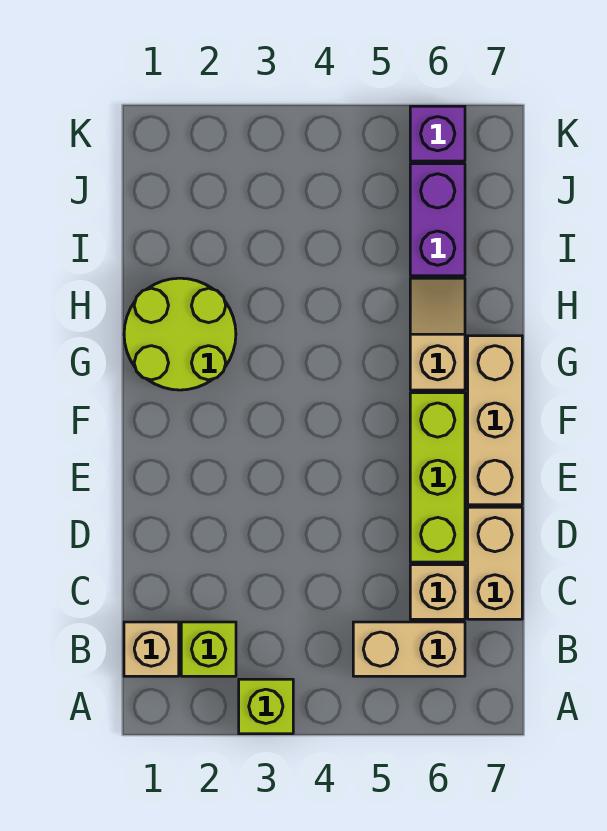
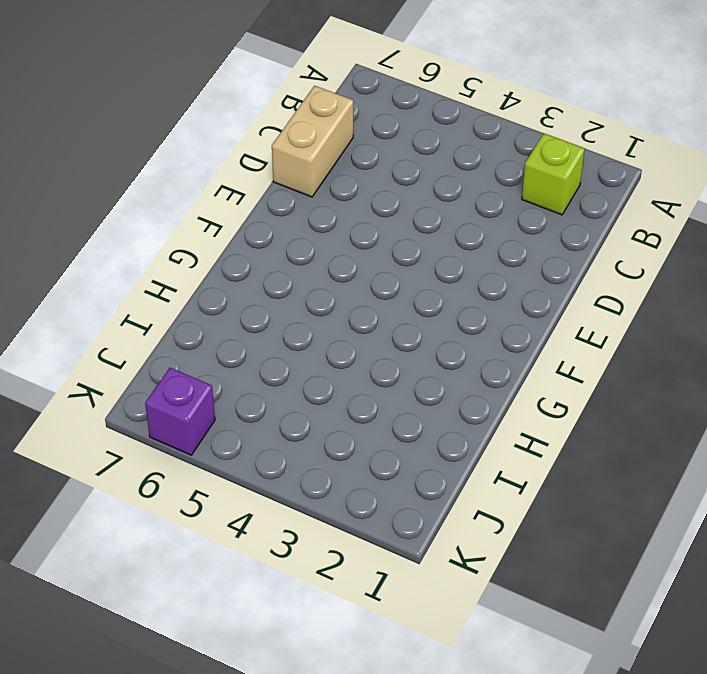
none -> lime 1x1 brick [239,679,293,734]
none -> tan 1x1 brick [124,622,179,676]
none -> tan 1x2 brick [353,622,465,676]

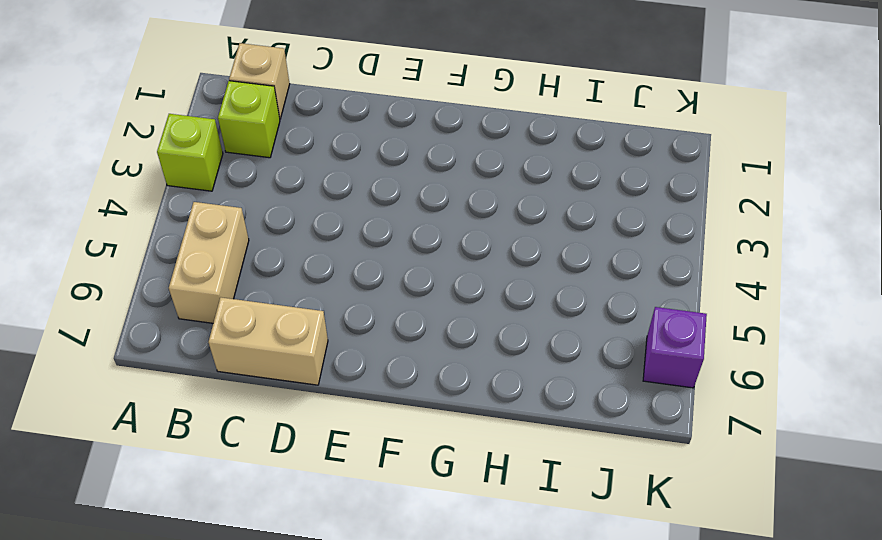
none -> tan 1x1 brick [410,565,465,619]
none -> lime 1x3 brick [410,393,465,562]
none -> tan 1x3 brick [468,336,522,505]

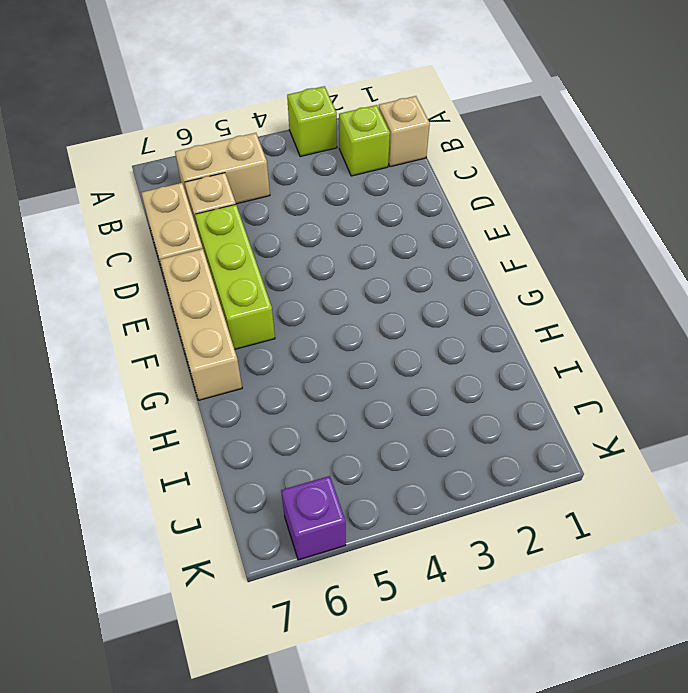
none -> lime 2x2 round brick [124,278,236,390]
none -> tan 1x2 slope [410,278,465,390]
none -> purple 1x2 brick [410,164,465,276]

